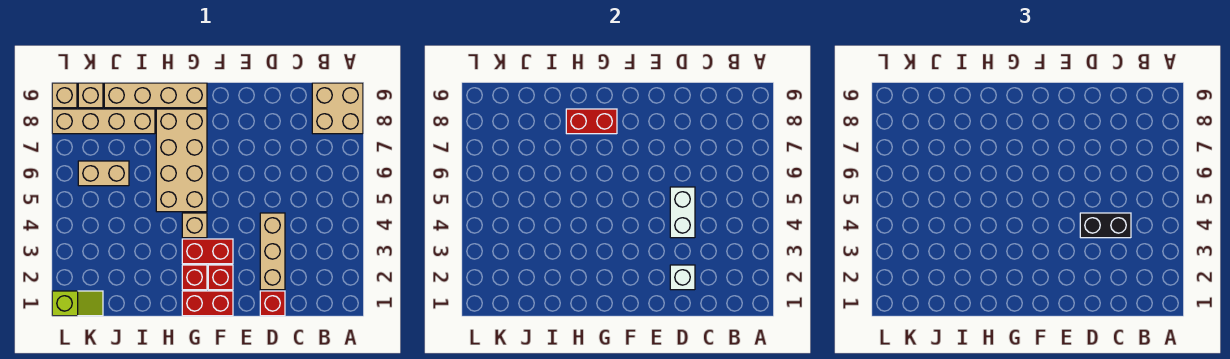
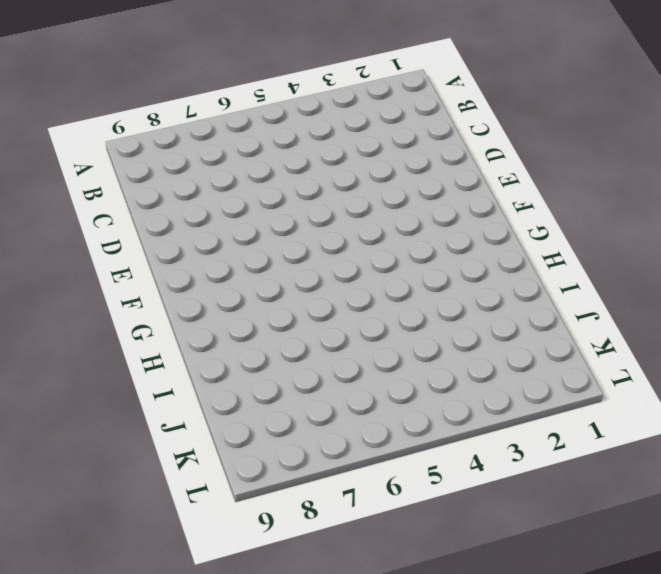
none -> tan 2x2 brick [312,83,363,134]
none -> red 1x1 brick [260,291,285,316]
none -> tan 1x3 brick [260,213,285,290]

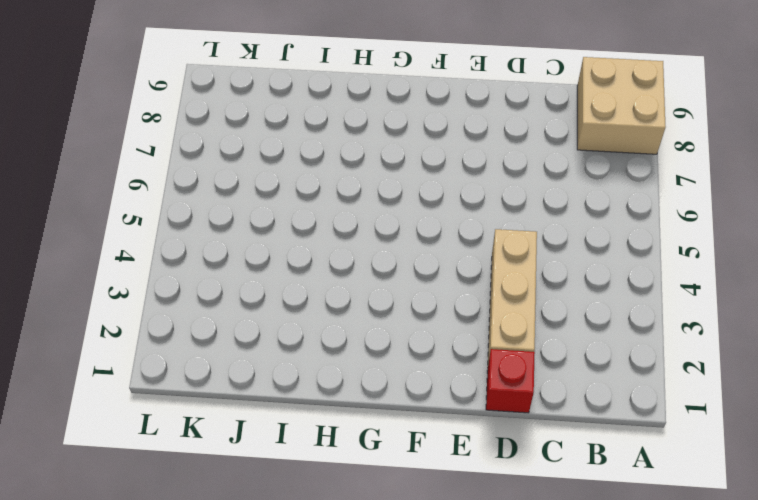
none -> red 1x2 brick [182,291,233,316]
none -> red 1x1 brick [208,265,233,290]
none -> red 1x2 brick [182,239,233,264]

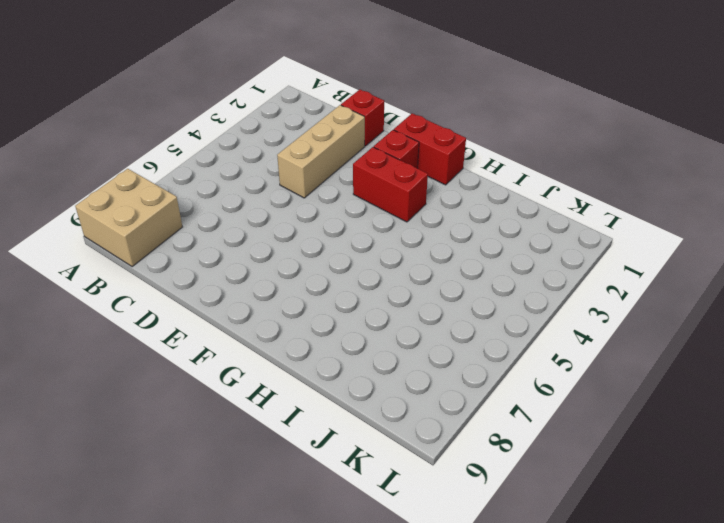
none -> red 1x1 brick [182,265,207,290]
none -> tan 1x1 brick [182,213,207,238]
none -> tan 2x4 brick [156,109,207,212]

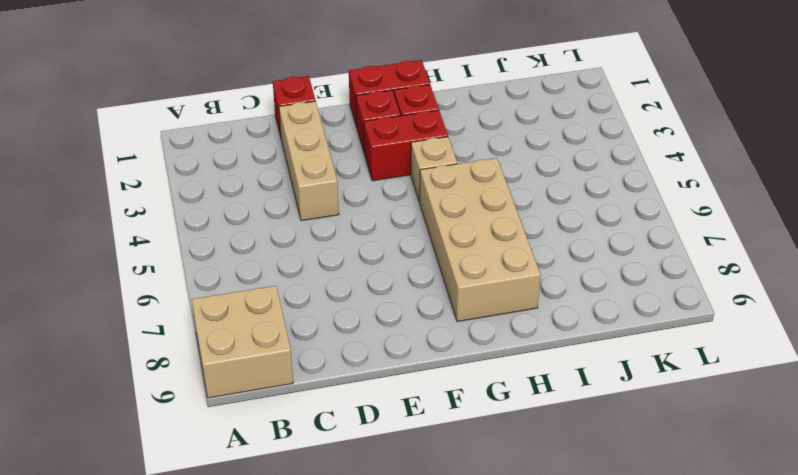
none -> tan 1x4 brick [104,83,207,108]
none -> tan 1x4 brick [52,109,155,134]
none -> tan 1x2 brick [78,161,129,186]

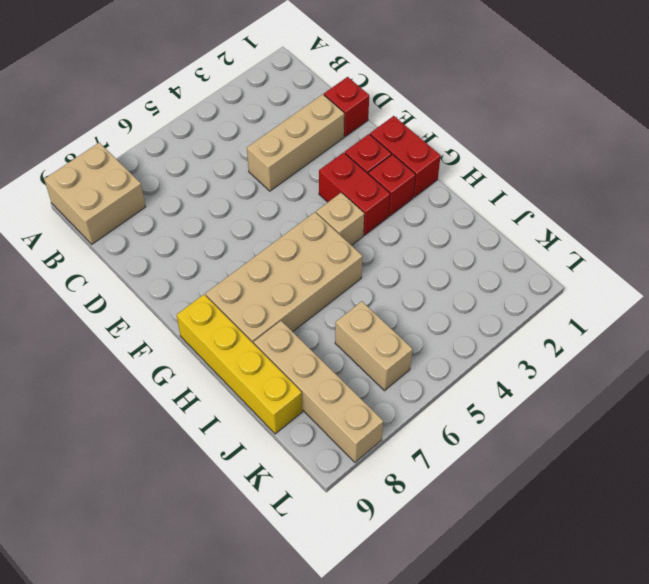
yellow 1x4 brick [177,295,302,434] -> tan 1x4 brick [104,83,207,108]
none -> lime 1x2 slope [52,291,103,316]
none -> tan 1x1 brick [78,83,103,108]
none -> tan 1x1 brick [52,83,77,108]

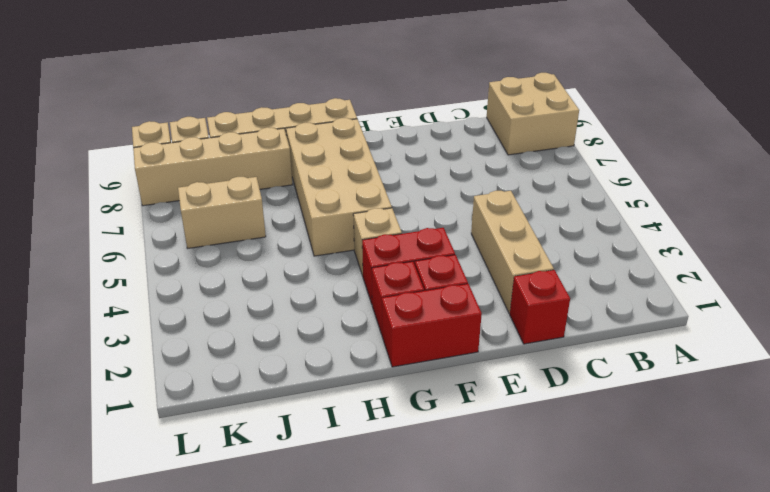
none -> lime 1x2 slope [52,291,103,316]
none -> white 1x1 brick [670,265,695,290]
none -> white 1x2 brick [670,187,695,238]

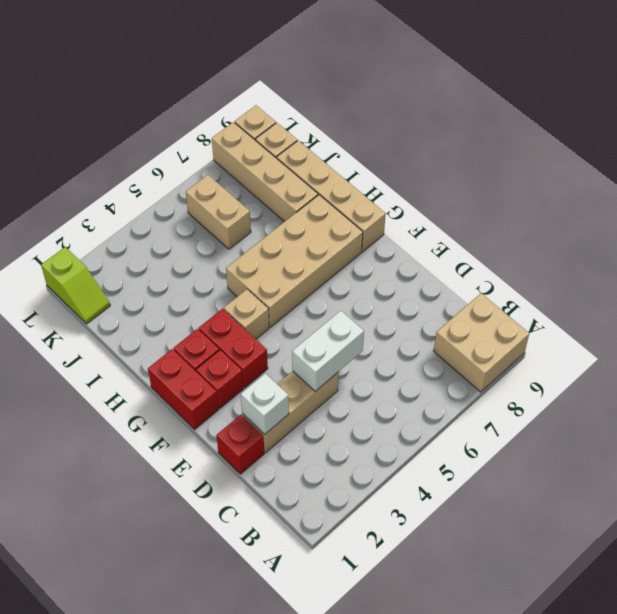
none -> red 1x2 brick [566,109,617,134]
none -> black 1x2 brick [1080,213,1131,238]

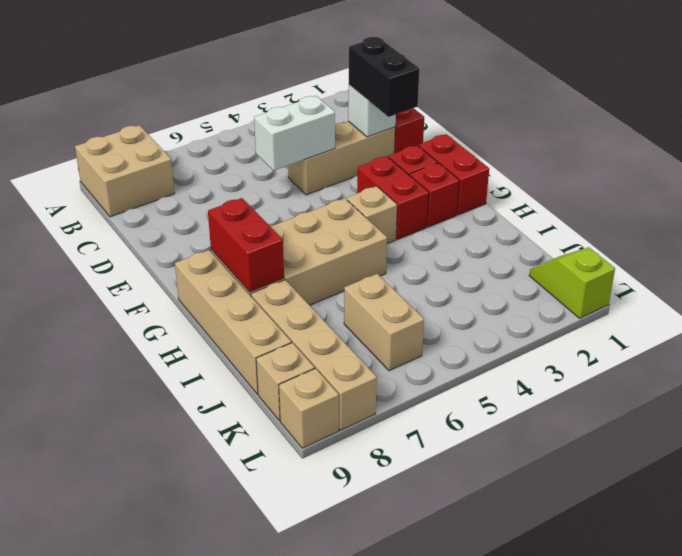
black 1x2 brick [349,37,419,117] -> black 1x2 brick moved to [1080,213,1131,238]

